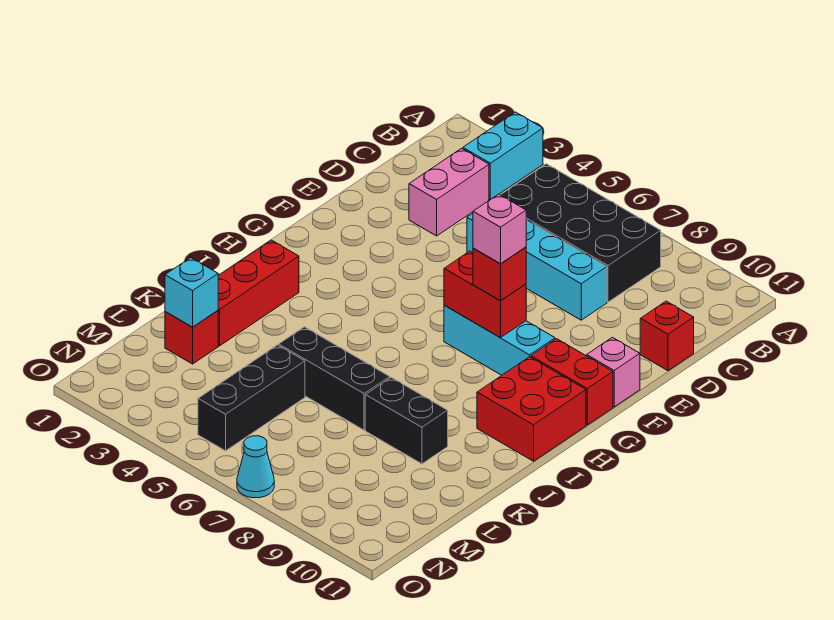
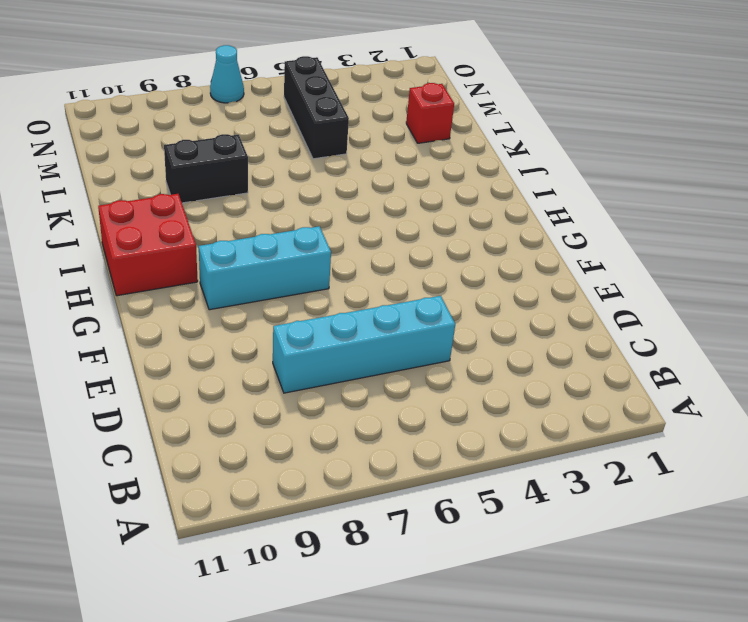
none -> cyan 1x2 brick [463,112,543,200]
none -> black 2x4 brick [501,164,661,302]
none -> pink 1x2 brick [409,148,489,236]

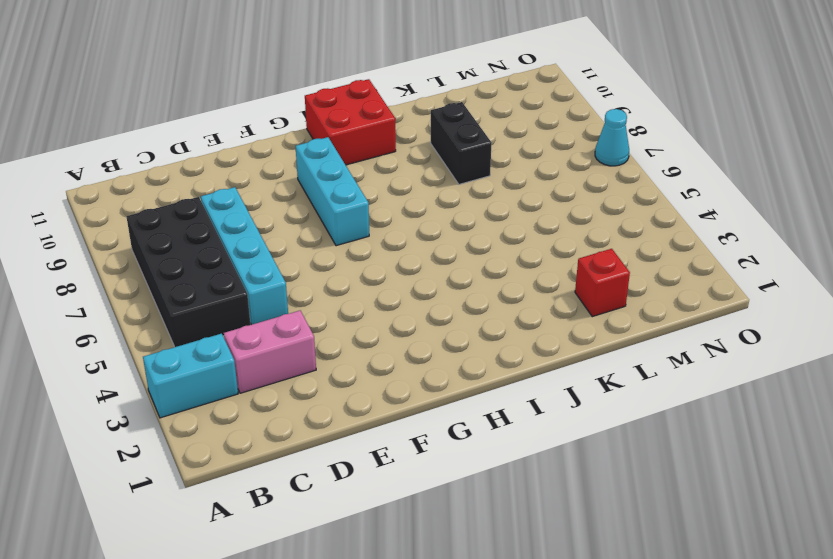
none -> red 1x1 brick [640,301,694,371]
none -> pink 1x1 brick [587,337,640,407]
none -> red 1x2 brick [531,339,613,425]

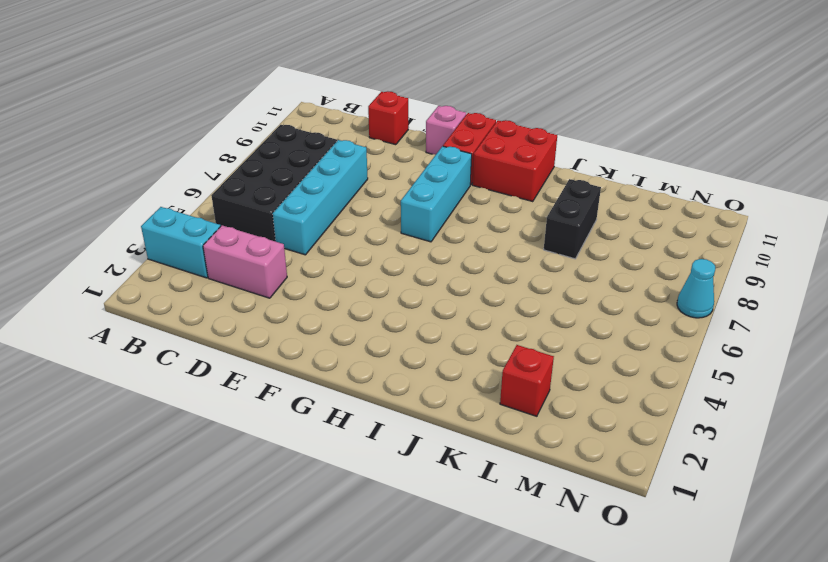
none -> red 1x3 brick [218,240,299,346]
none -> black 1x3 brick [279,327,390,430]
none -> black 1x3 brick [198,345,305,451]

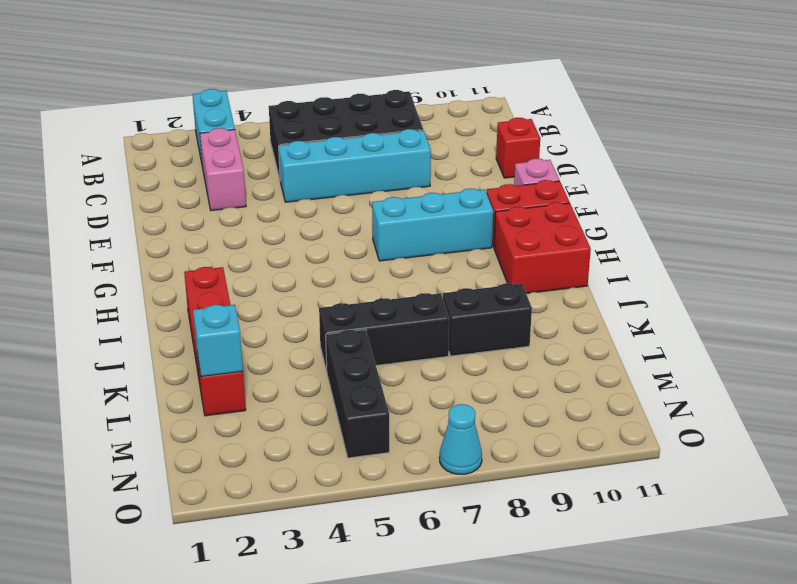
none -> red 1x2 brick [444,251,526,338]
none -> red 1x1 brick [473,247,526,301]
none -> pink 1x1 brick [473,194,526,264]

